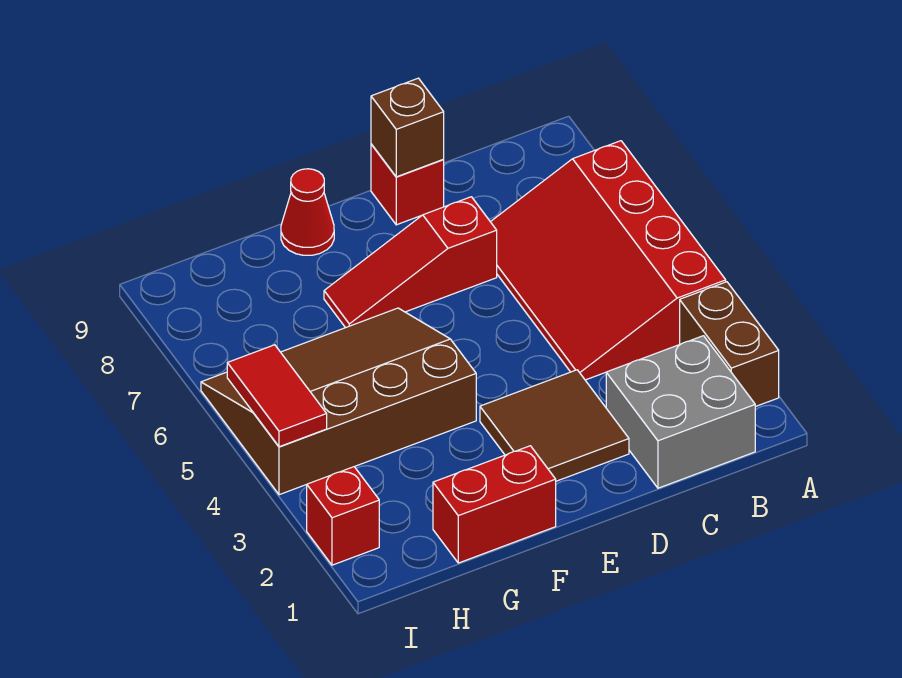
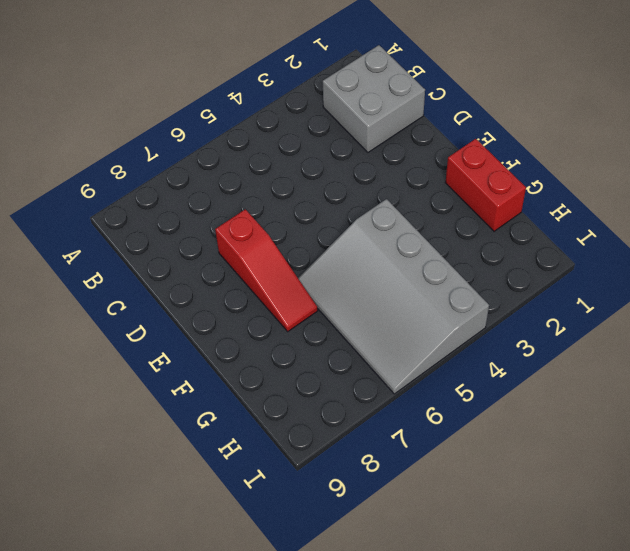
grey 3x4 slope [298,199,489,394] -> brown 3x4 slope [201,308,476,495]
none -> brown 1x2 brick [680,282,779,407]
none -> red 3x4 slope [491,141,726,380]
none -> brown 2x2 tile [480,370,629,481]

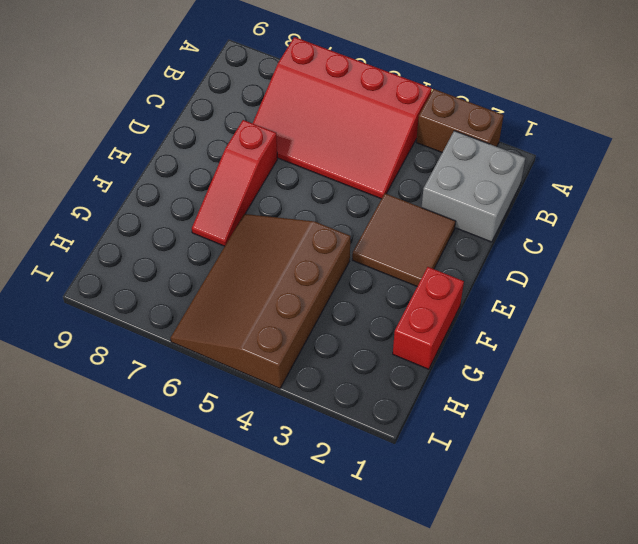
none -> red 1x1 brick [371,144,444,225]
none -> red 1x1 cone [281,169,334,255]
none -> red 1x1 brick [307,467,379,565]

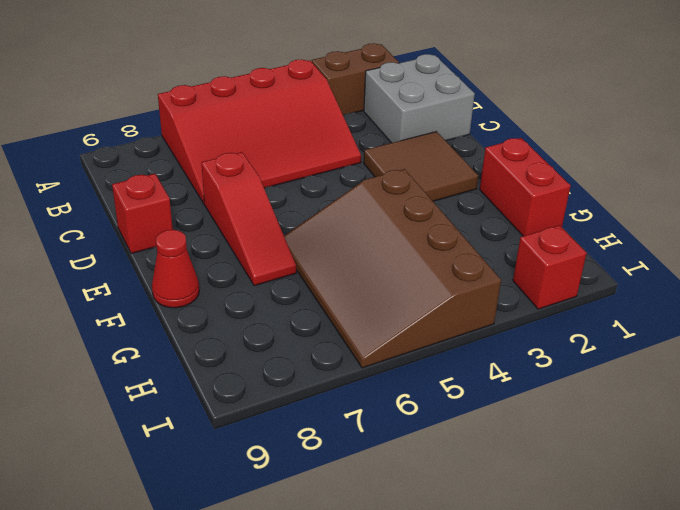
none -> brown 1x1 brick [371,78,444,177]
none -> red 1x2 tile [227,345,327,447]

